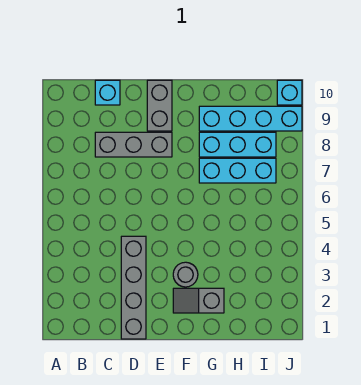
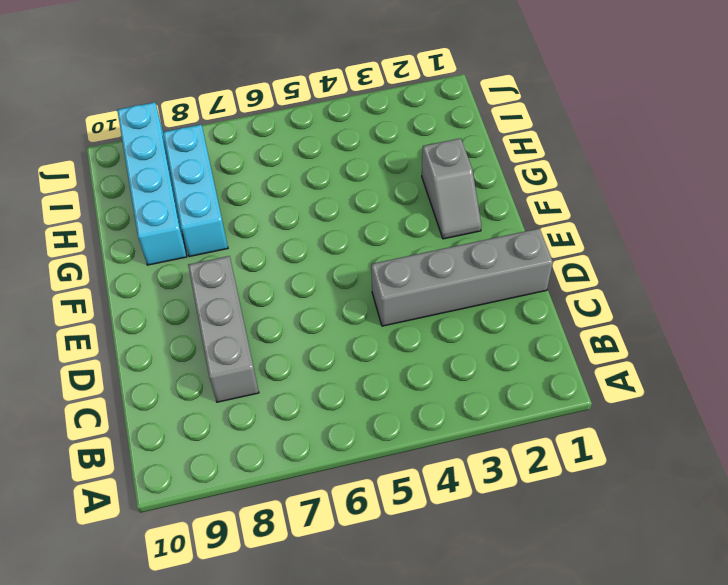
none -> cyan 1x1 brick [95,80,120,105]
none -> grey 1x2 brick [147,80,172,131]

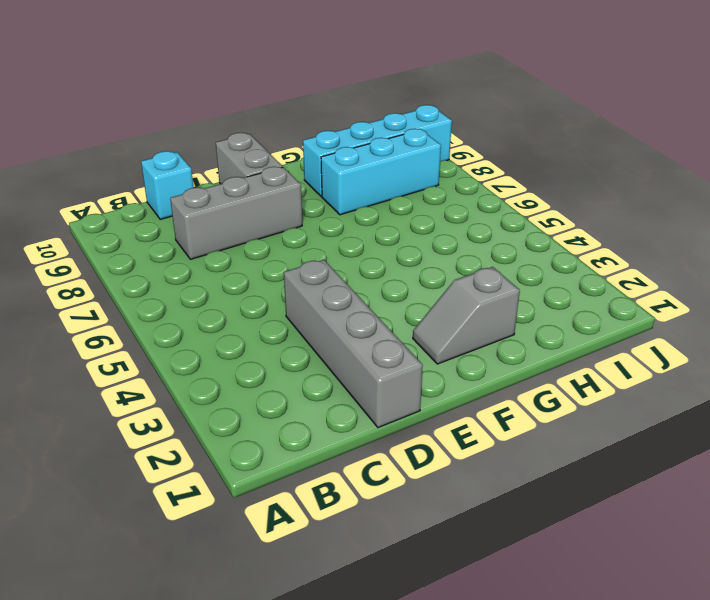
none -> grey 1x1 round brick [173,262,198,287]
none -> cyan 1x3 brick [199,158,276,183]

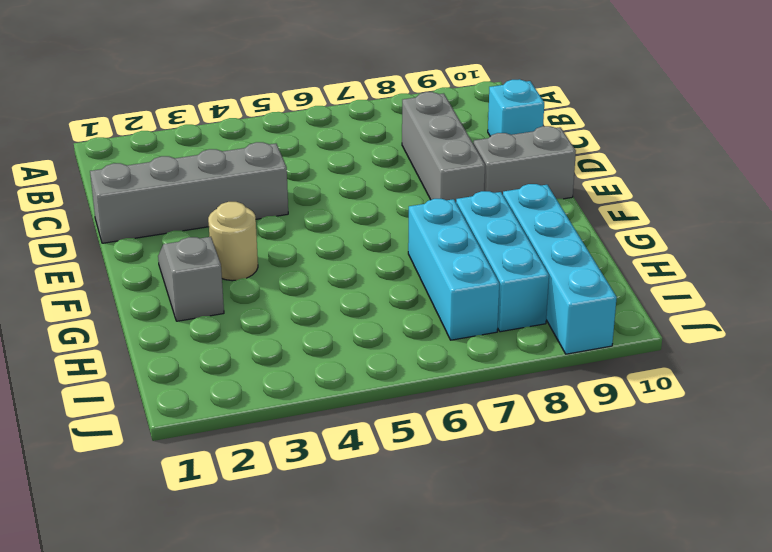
tan 1x1 round brick [208,202,258,281] -> grey 1x1 round brick [173,262,198,287]
none -> cyan 1x1 brick [277,80,302,105]

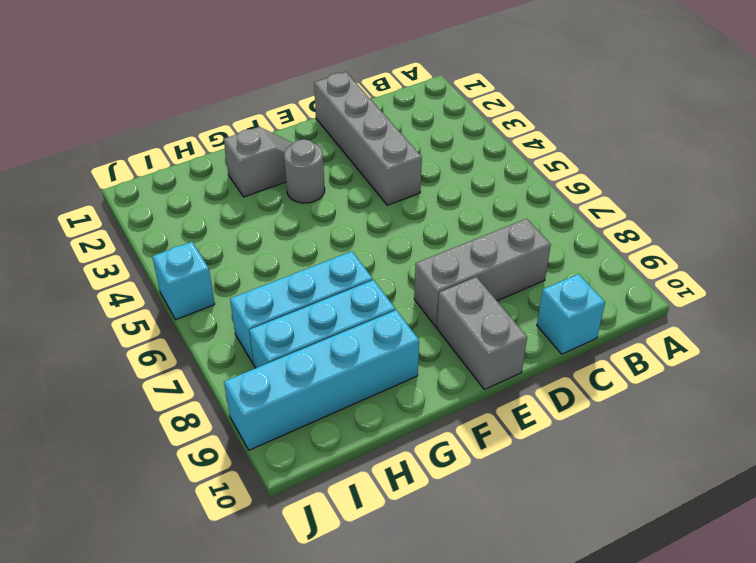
cyan 1x1 brick [152,242,215,320] -> cyan 1x1 brick moved to [277,80,302,105]

